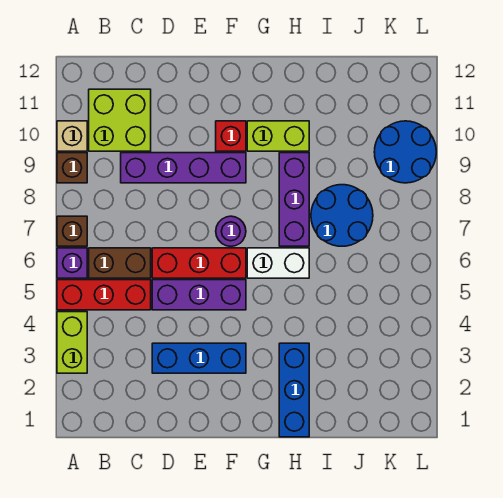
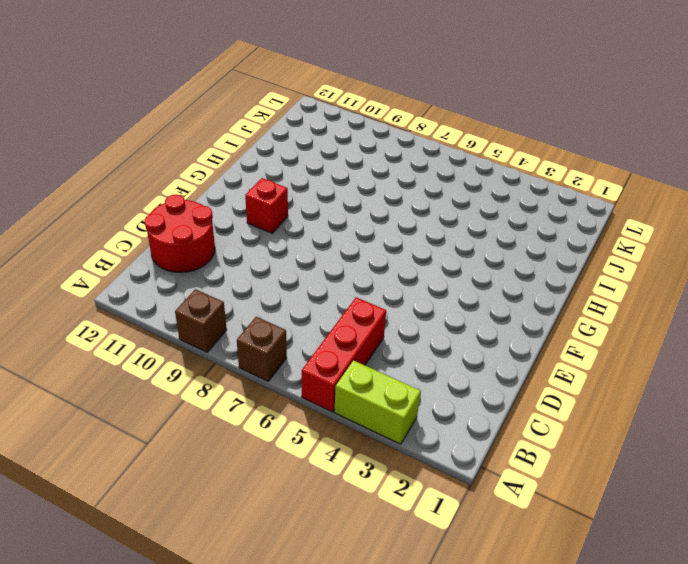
red 2x2 round brick [144,195,215,272] -> lime 2x2 brick [89,89,151,151]
none -> purple 1x1 brick [57,248,87,278]
none -> tan 1x1 brick [57,121,87,151]
none -> brown 1x2 brick [89,248,151,278]

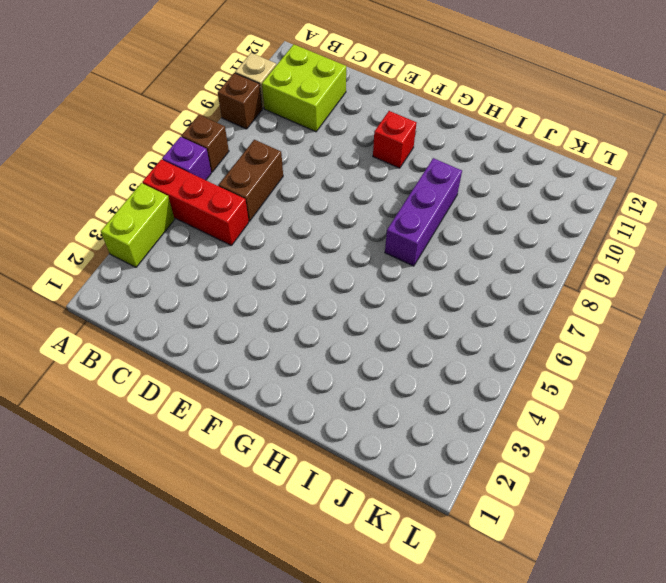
brown 1x2 brick [219,140,283,221] -> brown 1x2 brick turned to [89,248,151,278]
none -> purple 1x4 brick [121,153,246,183]
none -> blue 1x3 brick [152,343,246,373]
none -> purple 1x3 brick [152,280,246,310]

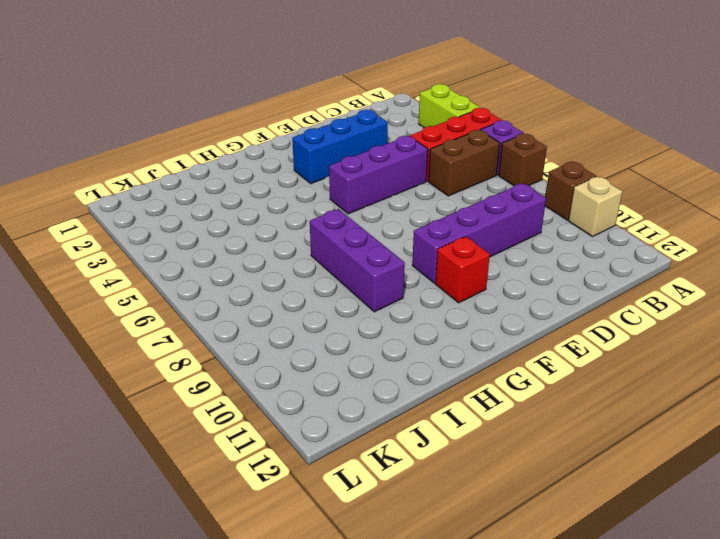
none -> lime 2x2 brick [89,89,151,151]
none -> red 1x3 brick [152,248,246,278]
none -> purple 1x1 round brick [216,216,246,246]

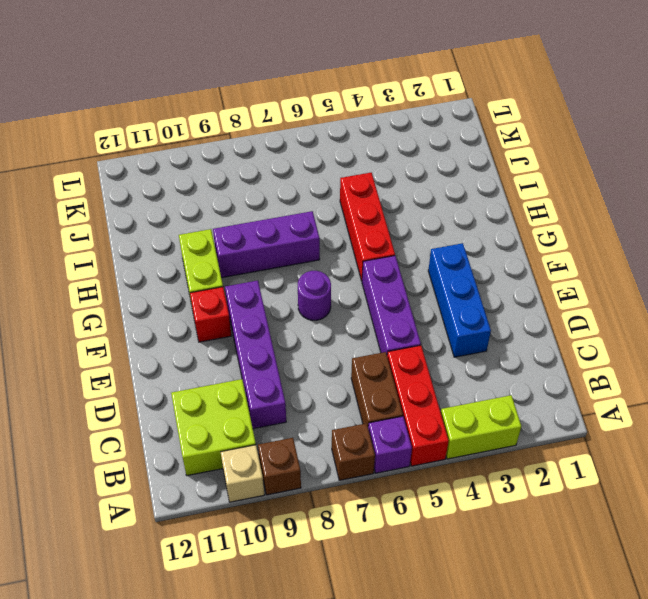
red 1x3 brick [340,173,395,281] -> red 1x3 brick moved to [152,248,246,278]
none -> white 1x2 brick [247,248,309,278]
none -> blue 1x3 brick [279,343,309,437]
none -> blue 2x2 round brick [311,185,373,246]

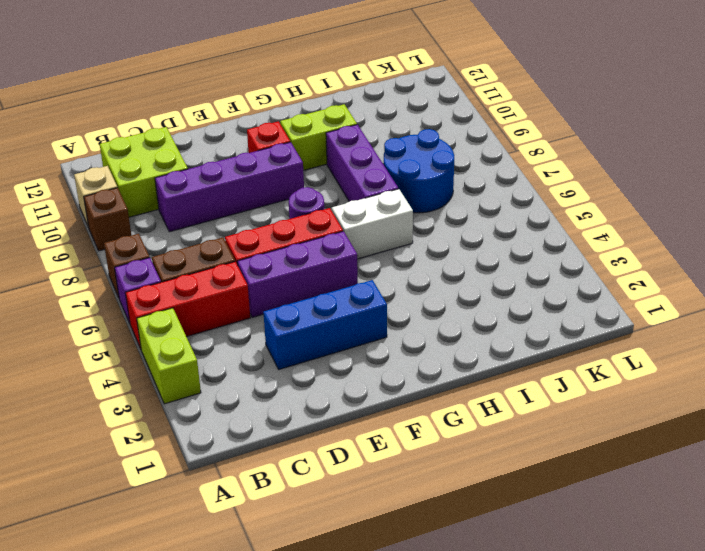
none -> blue 1x3 brick [279,343,309,437]
none -> blue 2x2 round brick [374,121,436,183]

